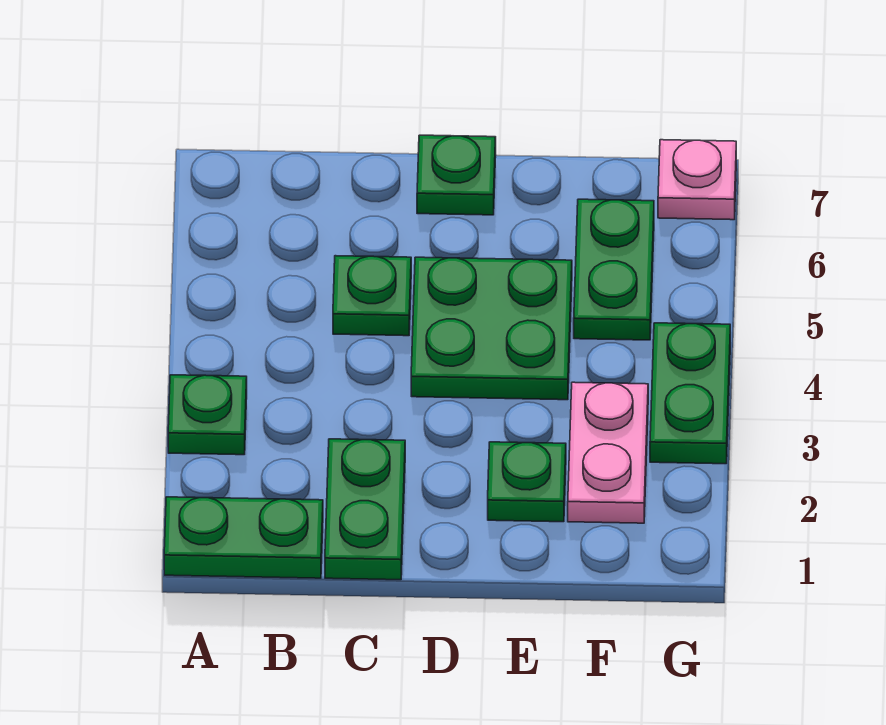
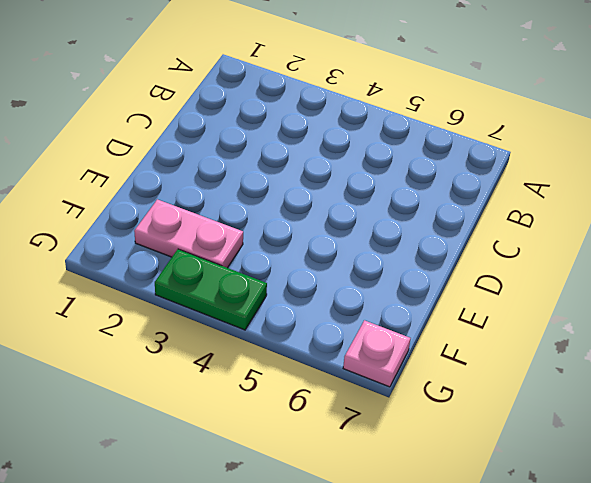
none -> green 1x2 plate [164,497,323,578]
none -> green 1x1 plate [168,375,247,455]

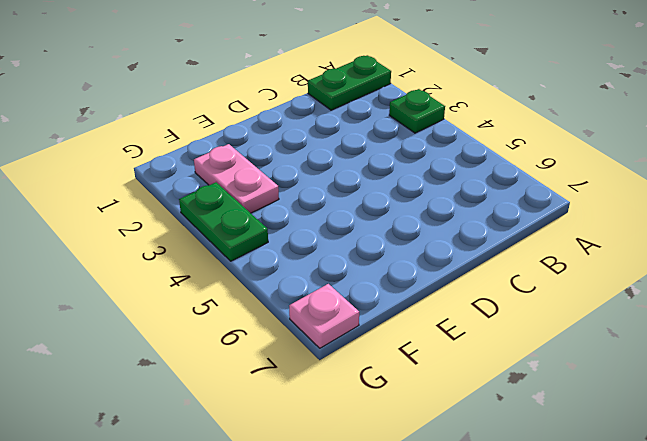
none -> green 1x2 plate [325,439,405,580]
none -> green 1x1 plate [333,256,411,336]

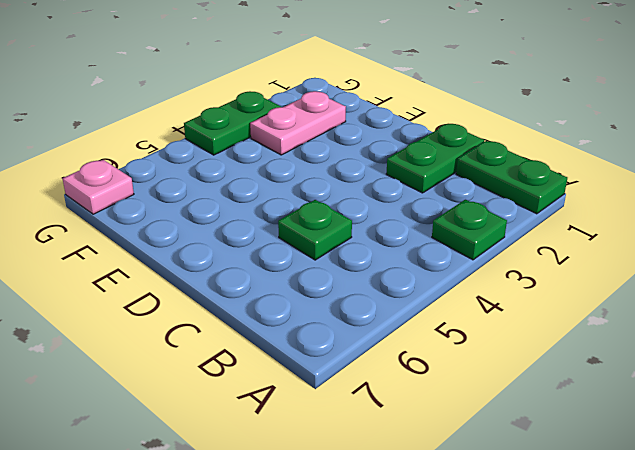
none -> green 2x2 plate [411,257,572,400]
none -> green 1x1 plate [417,135,496,215]

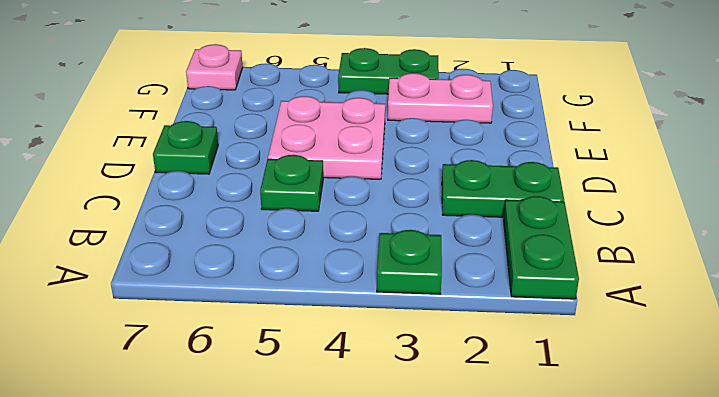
pink 2x2 plate [268,96,385,179] -> green 2x2 plate [411,257,572,400]
none -> green 1x1 plate [488,442,566,522]
none -> green 1x2 plate [574,199,654,340]

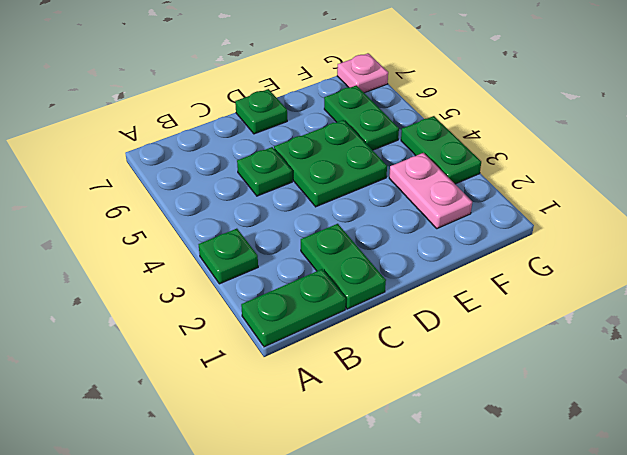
none -> green 1x1 plate [488,442,566,522]

